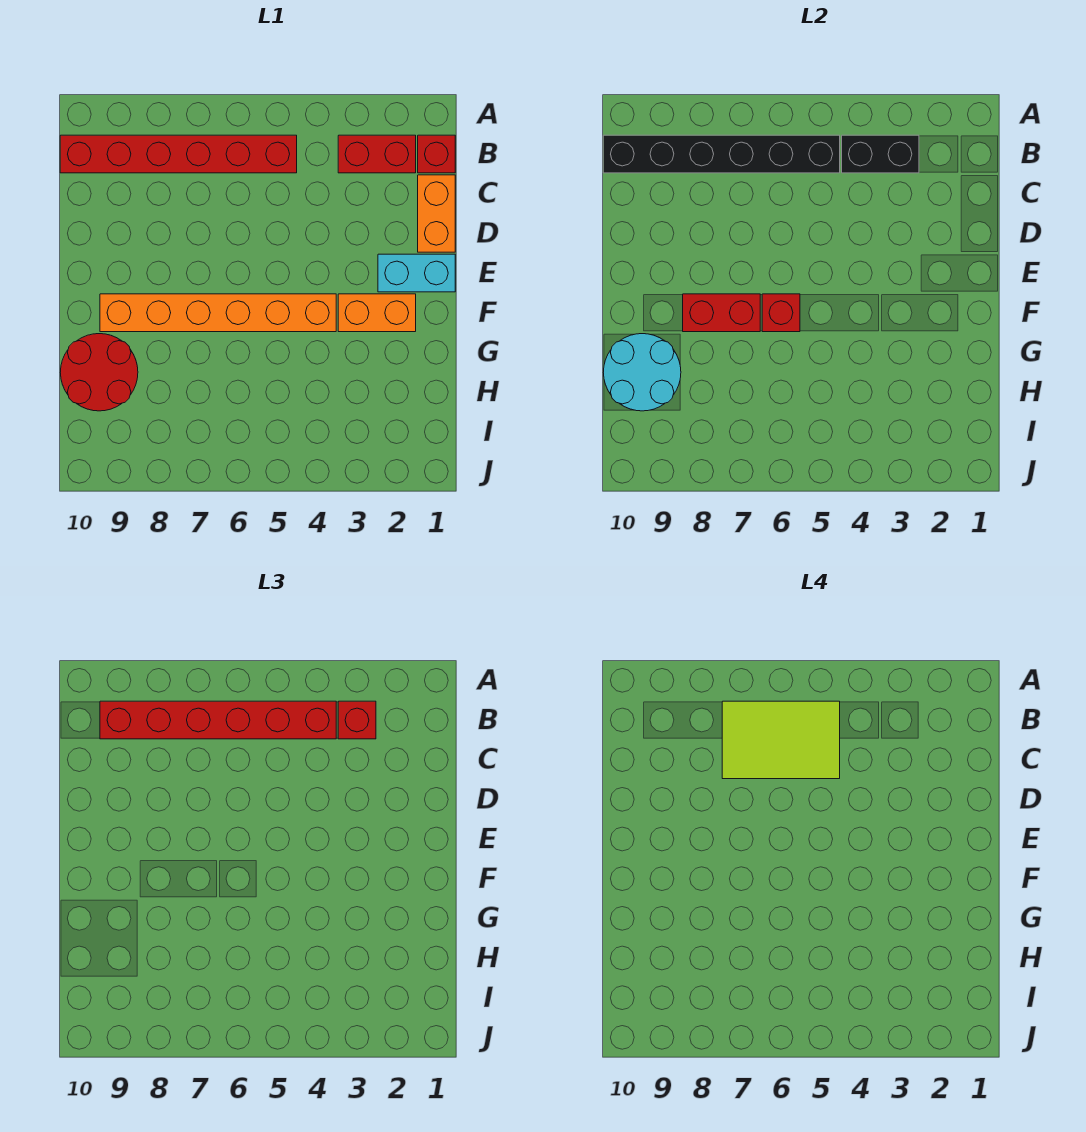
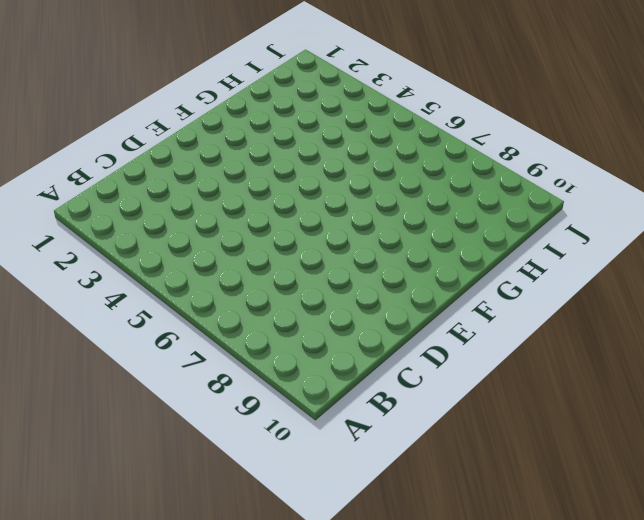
none -> red 1x1 brick [418,135,455,173]
none -> red 1x2 brick [338,135,416,173]
none -> red 1x6 brick [60,135,297,173]

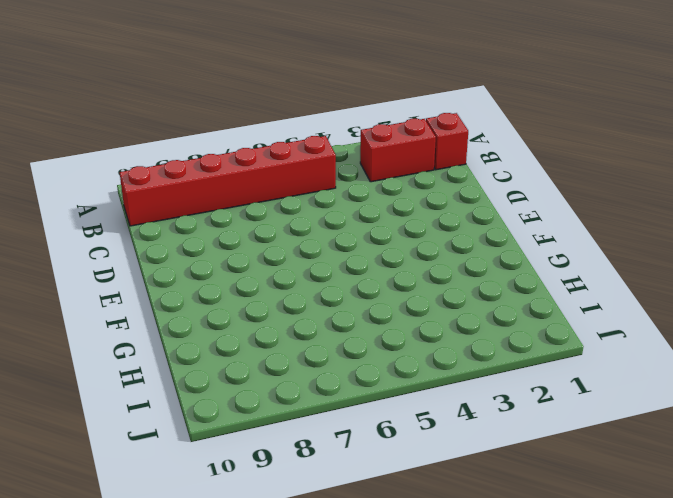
none -> orange 1x2 brick [418,175,455,252]
none -> cyan 1x2 brick [378,254,455,292]
none -> orange 1x2 brick [338,294,416,332]

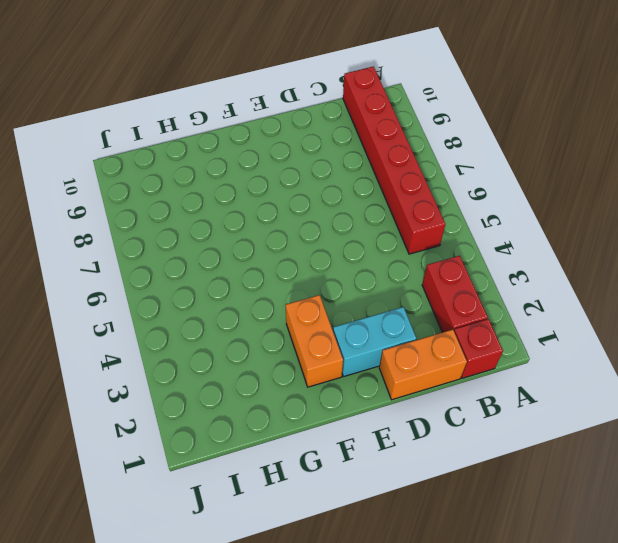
cyan 1x2 brick [333,307,416,377] -> cyan 1x2 brick turned to [378,254,455,292]
none -> orange 1x6 brick [100,294,336,332]
none -> red 2x2 round brick [60,334,138,411]
none -> black 1x2 brick [842,135,919,173]

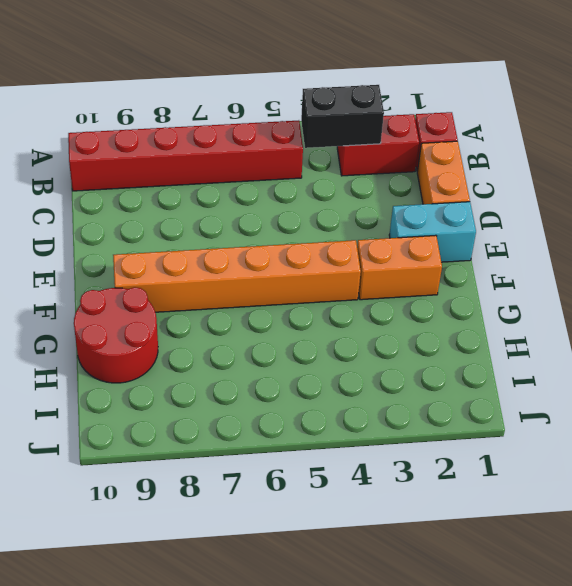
none -> black 1x6 brick [603,135,840,173]
none -> red 1x1 brick [762,294,800,332]
none -> red 1x2 brick [683,294,760,332]

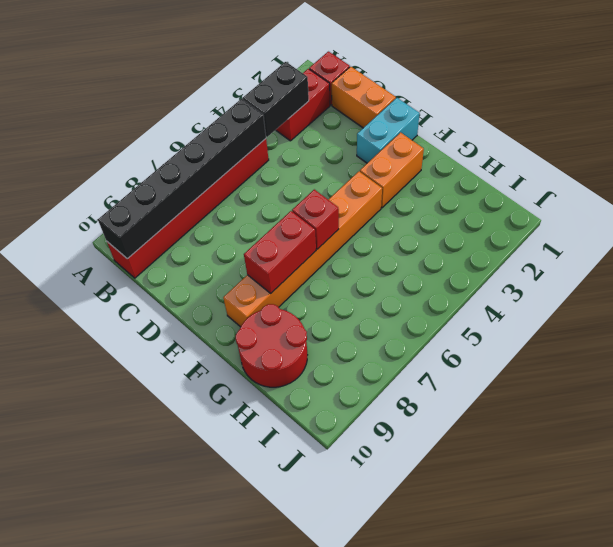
none -> cyan 2x2 round brick [603,334,681,411]
none -> red 1x1 brick [338,701,376,739]
none -> red 1x6 brick [100,701,336,739]

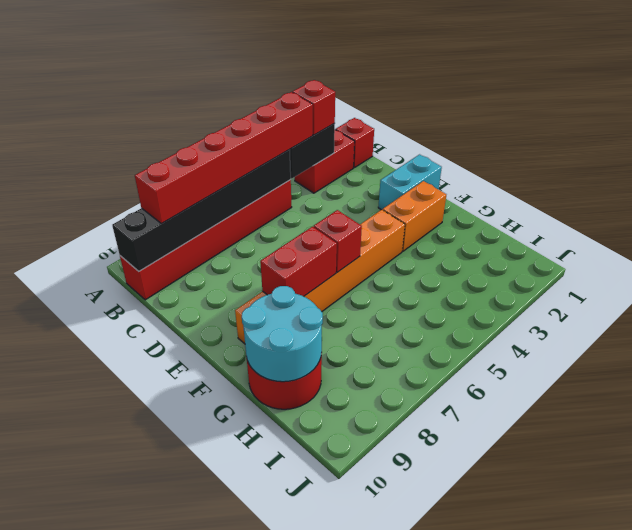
none -> orange 1x2 brick [418,175,455,252]
none -> lime 2x3 tile [722,701,840,779]

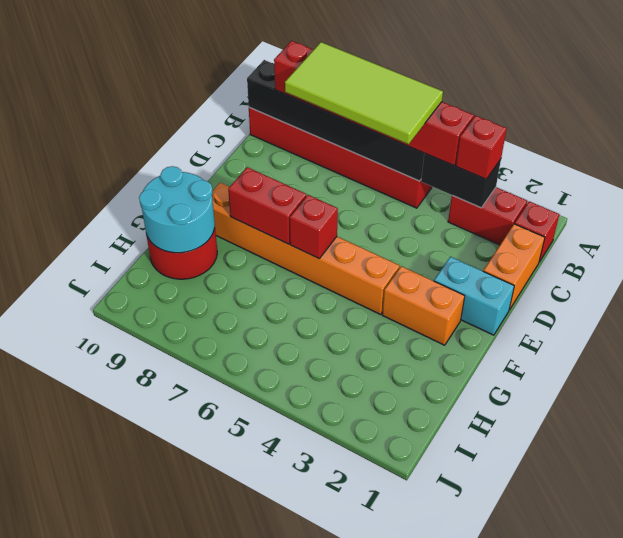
lime 2x4 tile [285,42,443,144] -> lime 2x3 tile [722,701,840,779]

